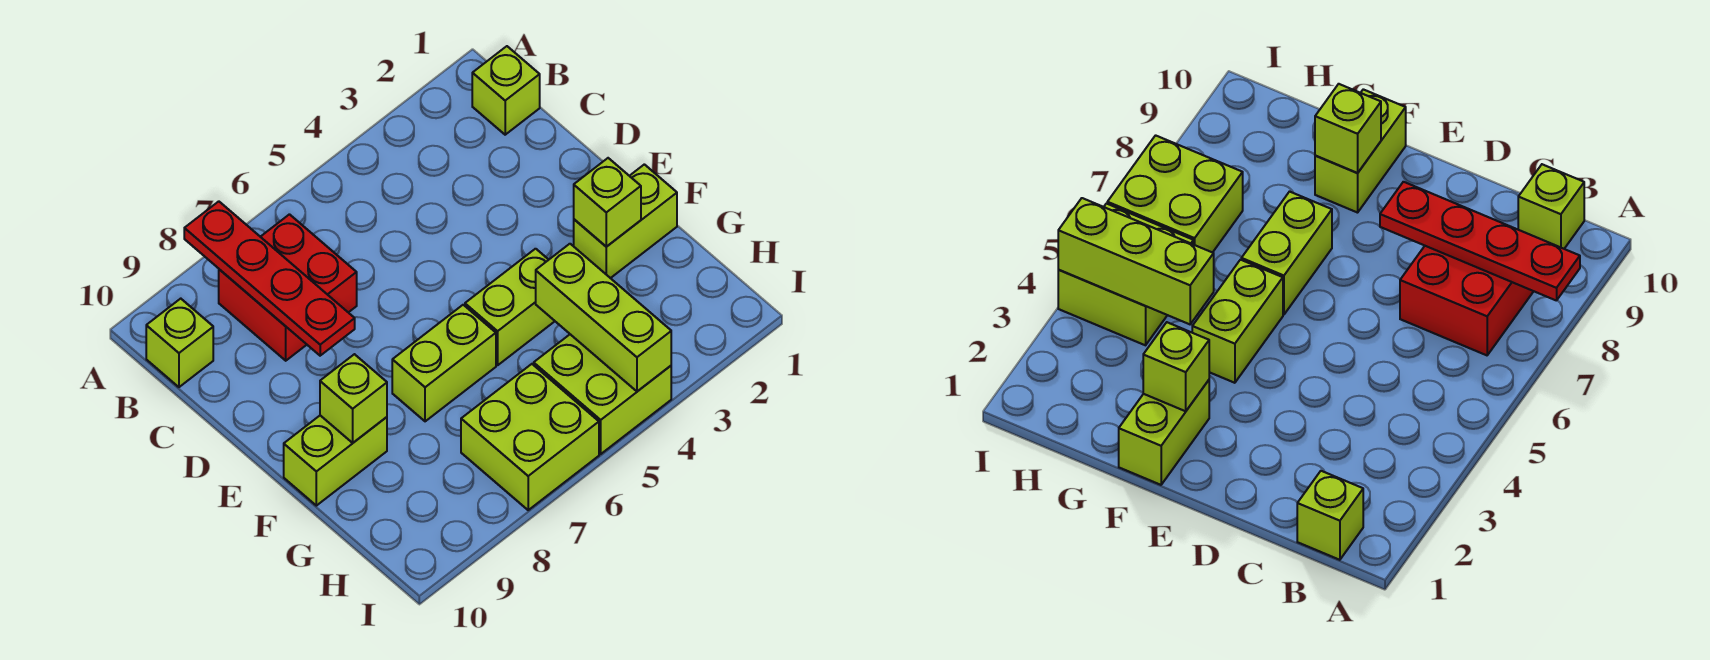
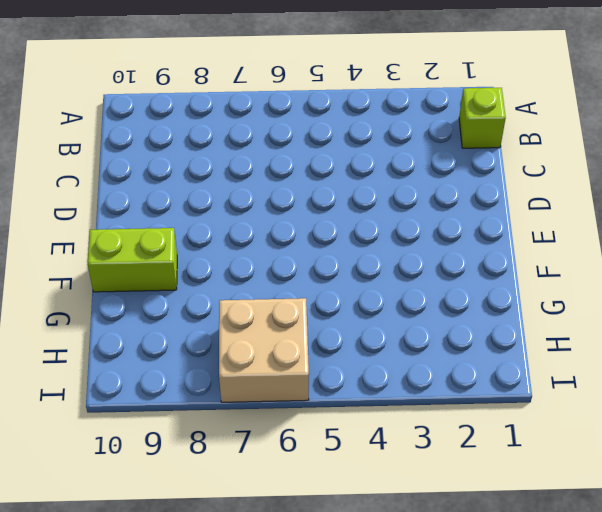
tan 2x2 brick [219,298,309,402] -> lime 2x2 brick [461,364,599,510]
none -> red 2x2 brick [219,214,357,361]
none -> lime 1x1 brick [146,299,213,387]
none -> lime 1x2 brick [574,164,677,278]

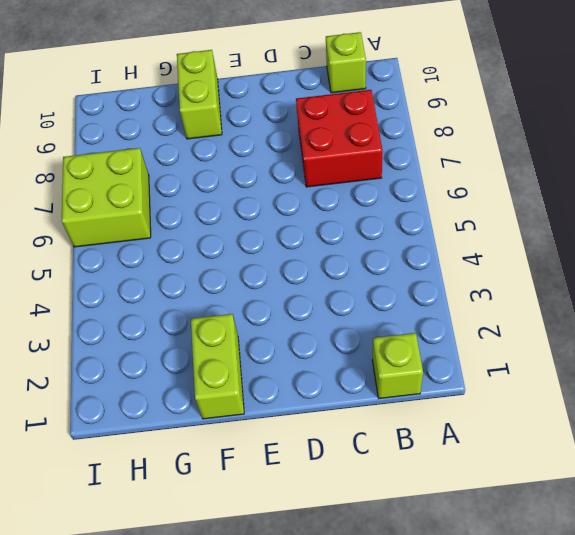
none -> lime 1x2 brick [465,249,555,365]
none -> lime 1x2 brick [392,305,496,421]
none -> lime 2x2 brick [534,334,671,454]

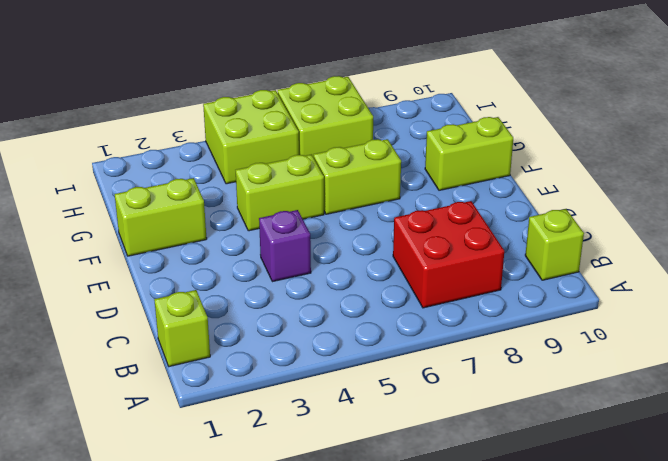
purple 1x1 brick [259,210,311,282] -> none
none -> red 1x4 plate [184,201,355,356]
none -> lime 1x1 brick [574,158,641,247]
none -> lime 1x1 brick [320,354,387,443]

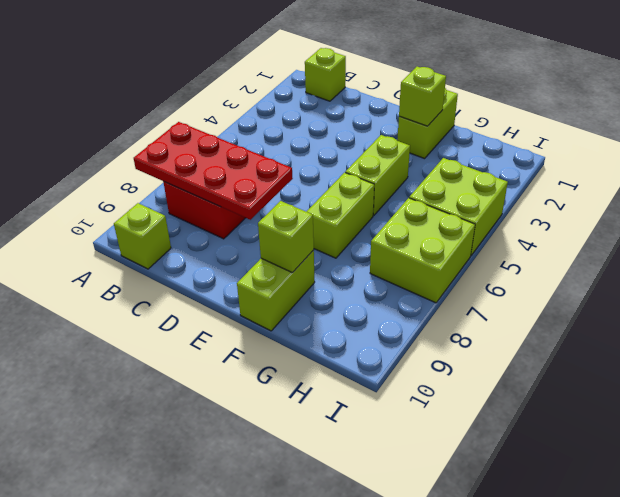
red 2x4 plate [134,122,293,220] -> red 1x4 plate [184,201,355,356]
none -> lime 1x3 brick [536,244,671,391]

